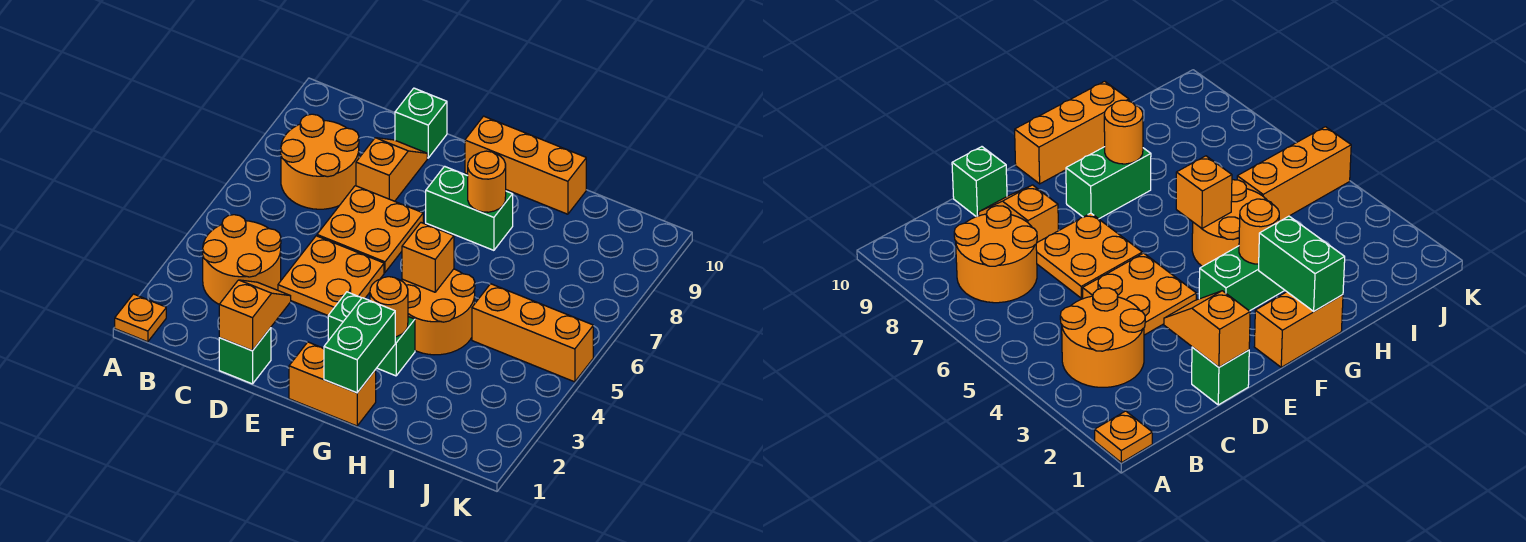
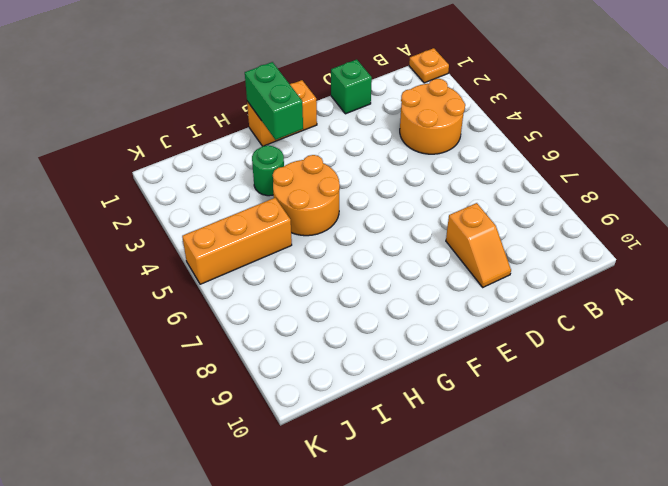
green 1x1 round brick [252,145,284,196] -> none
none -> orange 2x2 round brick [281,114,359,209]
none -> orange 2x2 plate [278,236,384,315]
none -> orange 2x2 plate [317,186,423,272]

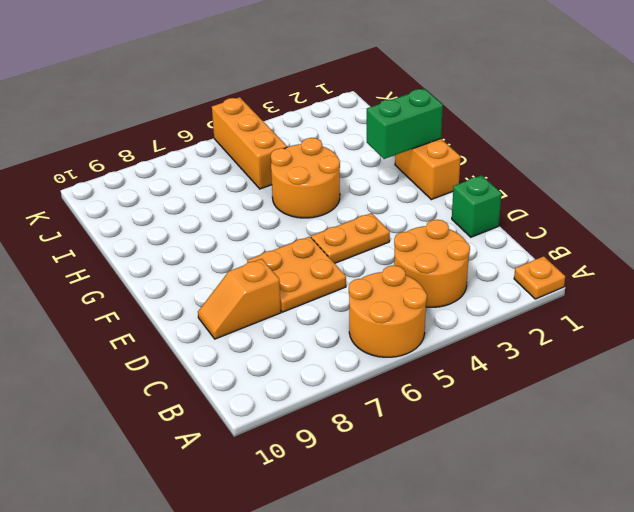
orange 2x2 round brick [349,265,427,357] -> orange 2x2 round brick moved to [281,114,359,209]
orange 1x2 plate [311,213,390,263] -> orange 2x2 plate [278,236,384,315]
none -> green 1x1 brick [395,88,447,158]
none -> green 1x2 brick [328,292,415,376]
none -> green 1x2 brick [426,166,513,250]

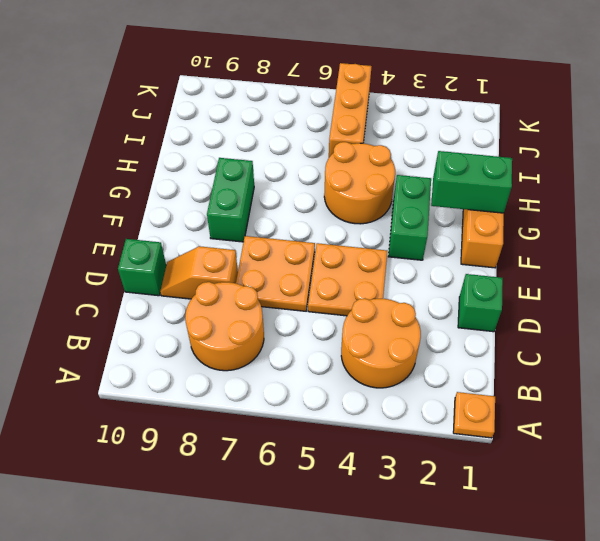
none -> orange 1x3 brick [465,116,586,214]
none -> orange 1x2 slope [219,280,291,351]
none -> orange 1x1 round brick [370,277,408,337]

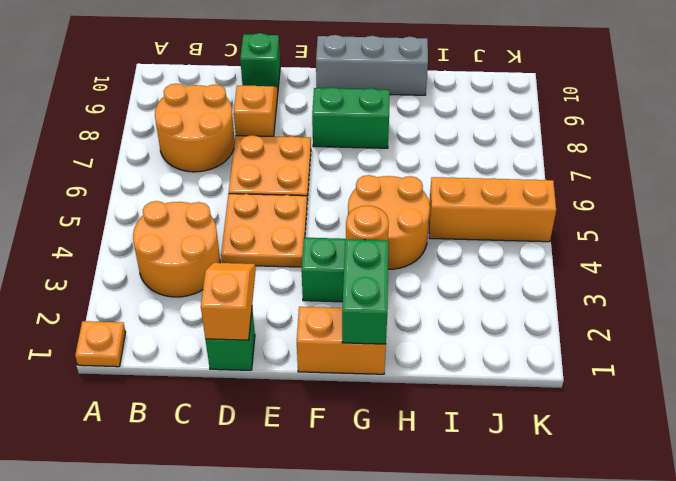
grey 1x3 brick [316,35,428,95] -> orange 1x3 brick [465,116,586,214]
none -> orange 1x1 brick [402,223,454,292]
none -> orange 1x1 round brick [468,151,506,212]

